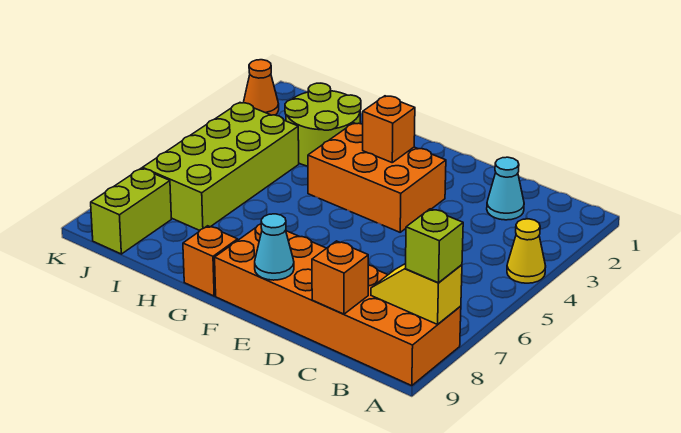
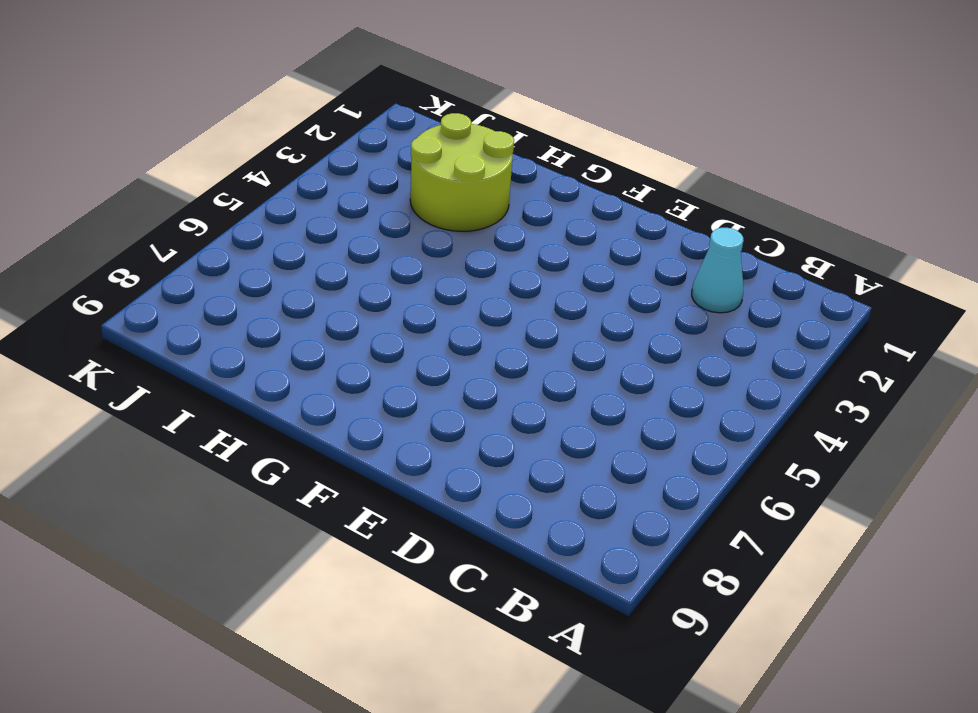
none -> yellow 1x1 cone [507,219,546,283]
none -> orange 2x6 brick [215,224,461,386]
none -> orange 2x3 brick [308,123,446,232]

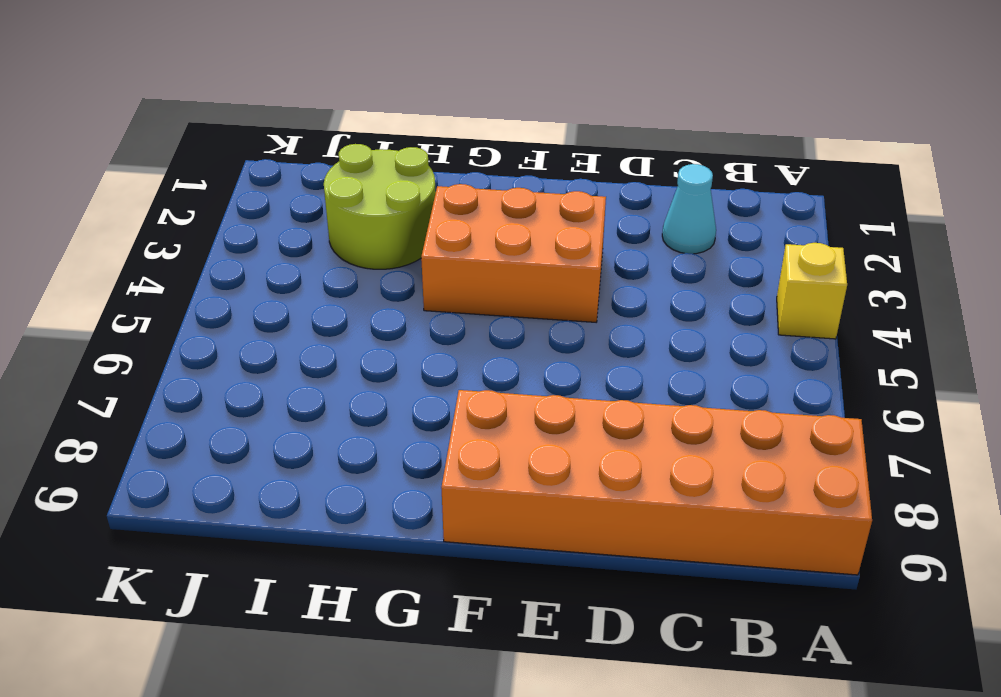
yellow 1x1 brick [777,243,847,339] -> yellow 1x1 cone [507,219,546,283]
none -> orange 1x1 brick [183,226,238,296]
none -> lime 2x4 brick [143,103,299,230]
none -> lime 1x2 brick [91,168,171,254]

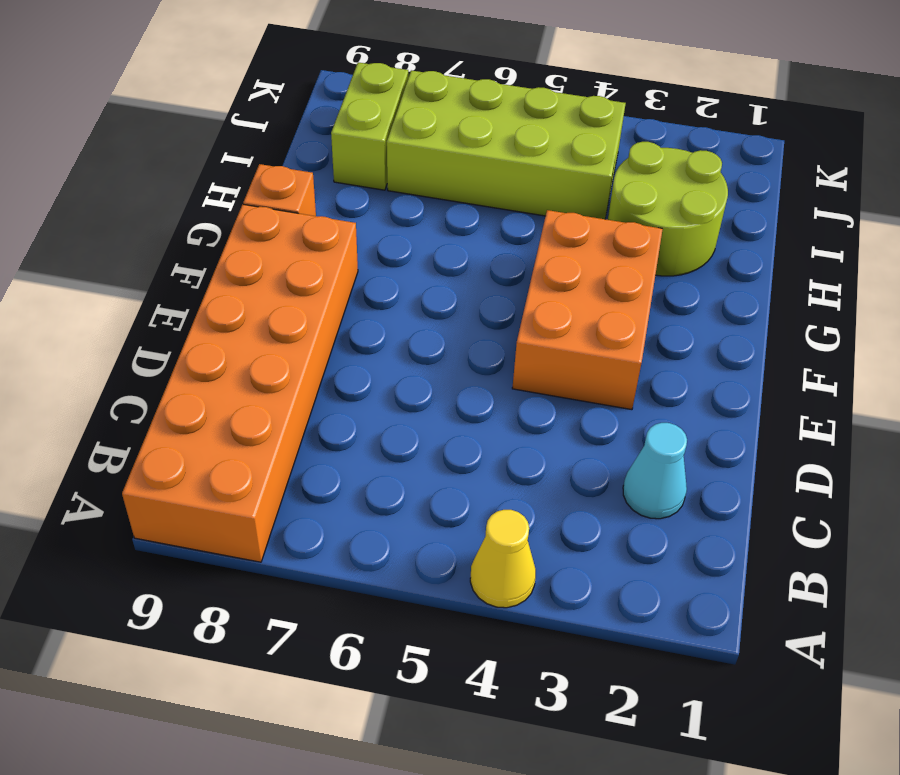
lime 1x2 brick [331,62,408,190] -> lime 1x2 brick turned to [91,168,171,254]
none -> orange 1x1 cone [243,60,279,115]
none -> yellow 1x2 slope [371,264,462,324]
none -> orange 1x1 brick [312,241,368,314]

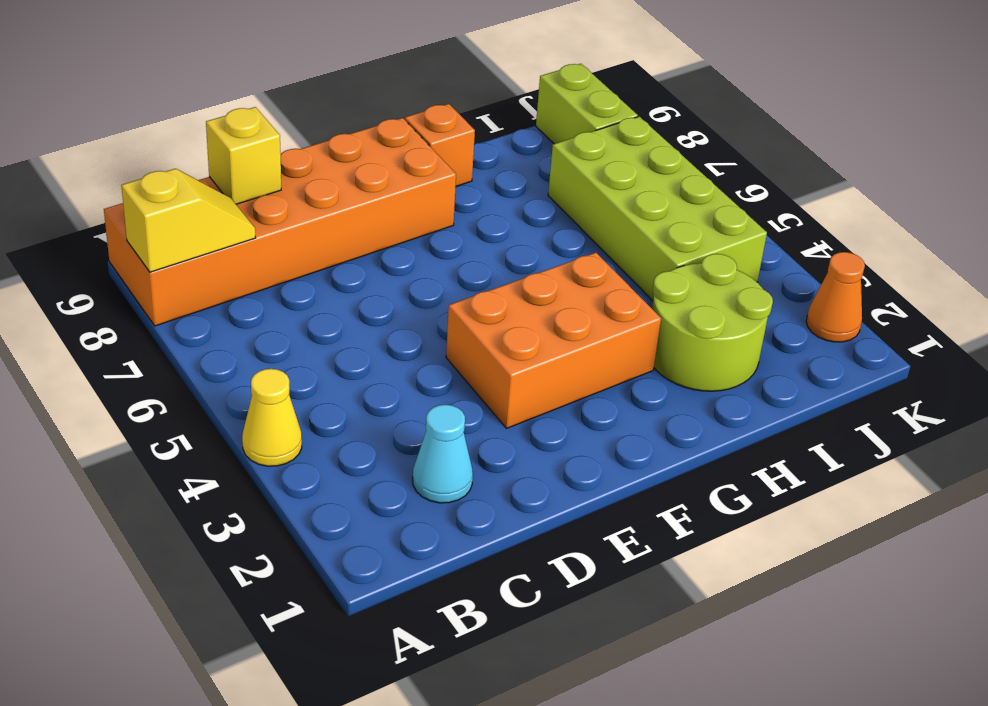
yellow 1x1 brick [206,107,281,204] -> orange 1x1 brick [312,241,368,314]
none -> cyan 1x1 cone [255,214,294,280]
none -> orange 1x1 brick [363,96,415,162]
none -> lime 1x1 brick [406,209,463,283]

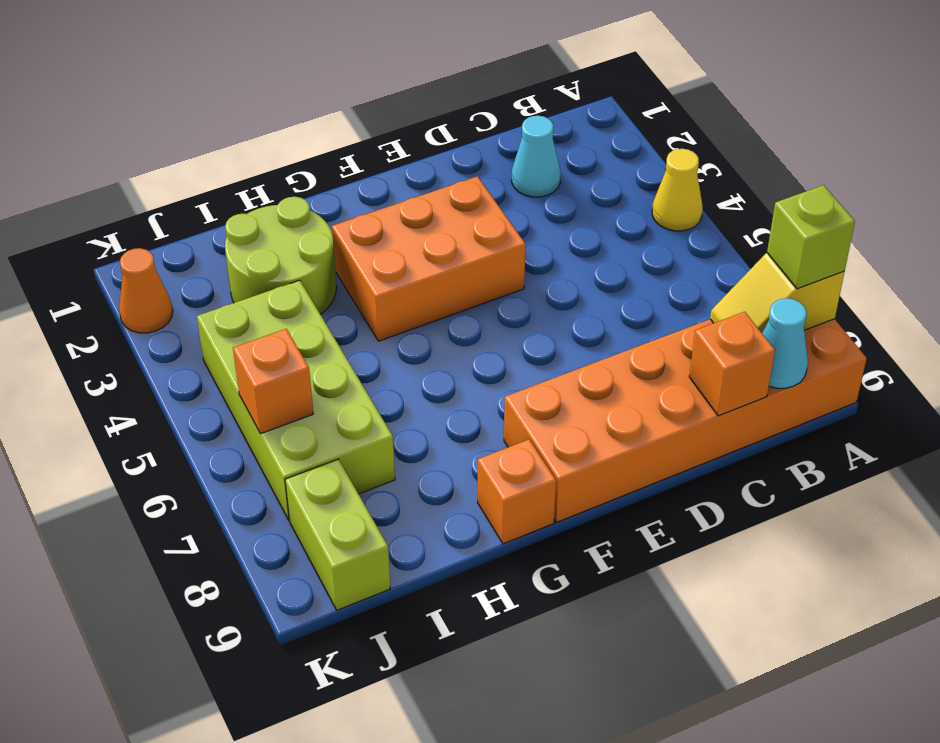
cyan 1x1 cone [762,298,808,388] -> cyan 1x1 cone moved to [255,214,294,280]
orange 1x1 brick [233,329,313,434] -> orange 1x1 brick moved to [363,96,415,162]

